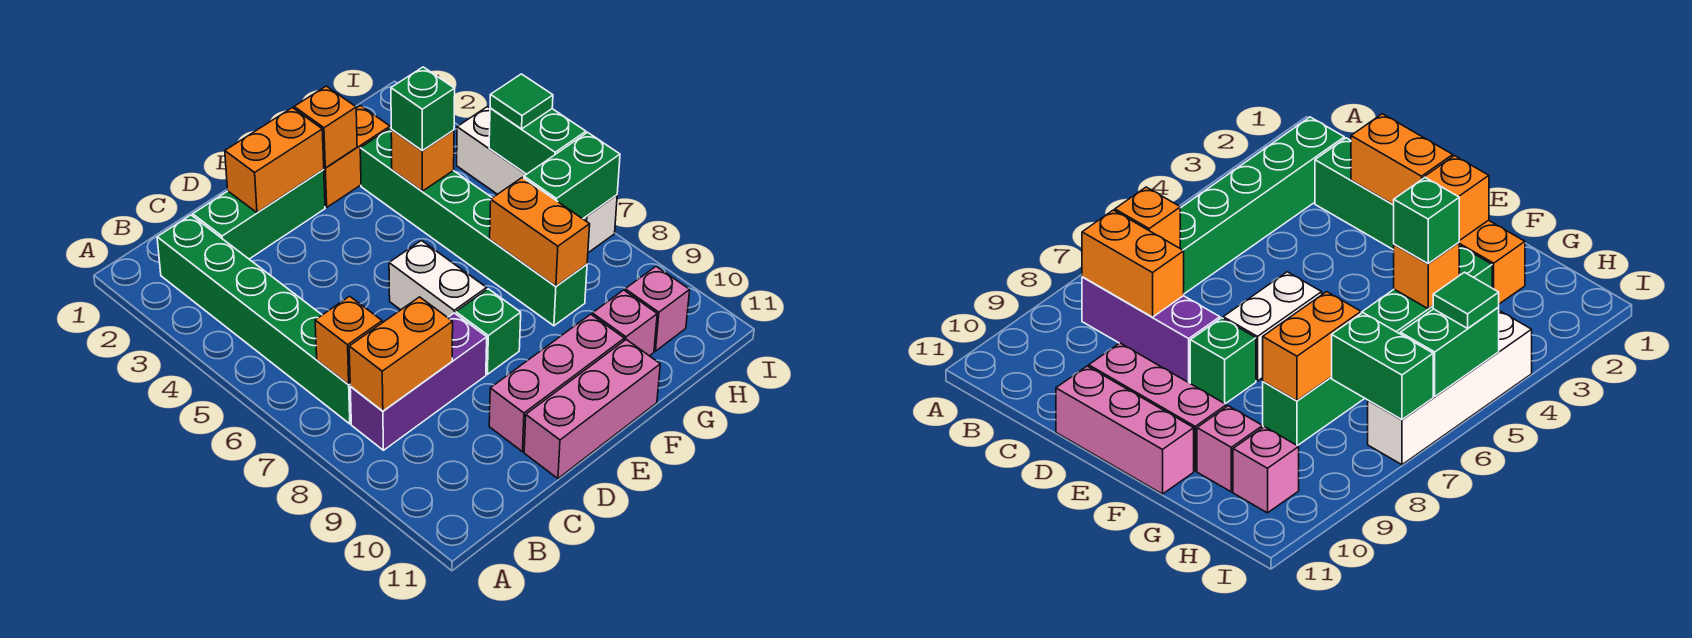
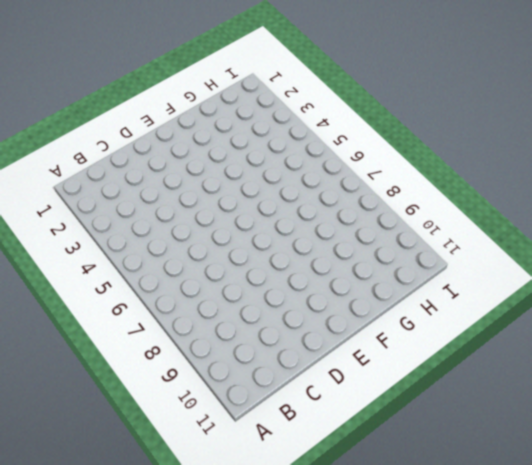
none -> green 1x6 brick [157,215,351,424]
none -> purple 1x3 brick [350,313,487,450]
none -> green 1x3 brick [193,170,325,259]

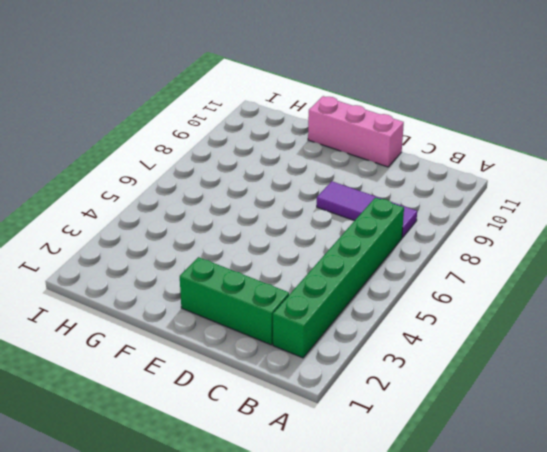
purple 1x3 tile [317,181,417,238] -> purple 1x3 brick [350,313,487,450]
none -> pink 1x3 brick [489,314,624,452]
none -> white 1x2 brick [389,240,487,317]
none -> green 1x1 brick [456,289,521,374]

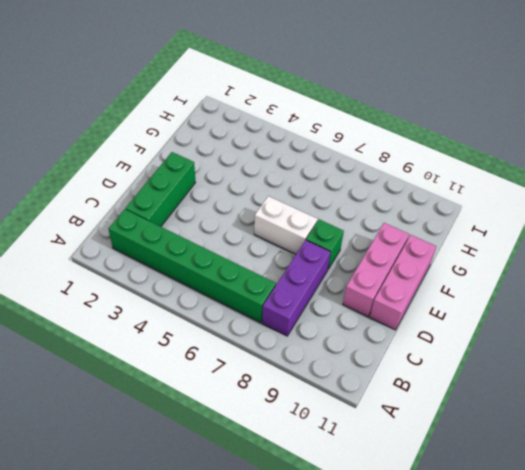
none -> orange 1x2 brick [323,106,390,207]
none -> green 1x6 brick [360,128,587,326]
none -> pink 1x1 brick [592,290,657,356]

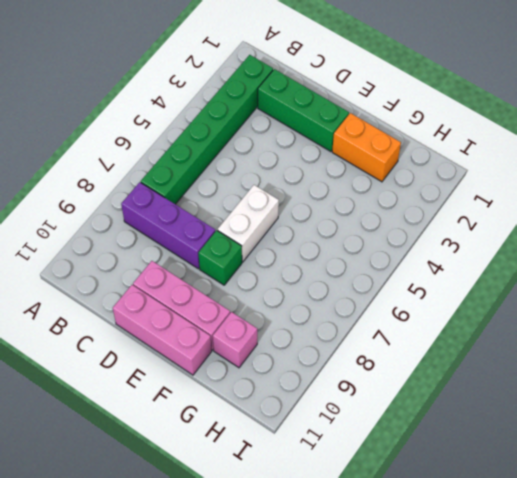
none -> green 1x6 brick [360,128,587,326]
none -> pink 1x1 brick [625,266,690,351]
none -> white 1x4 brick [457,107,617,253]

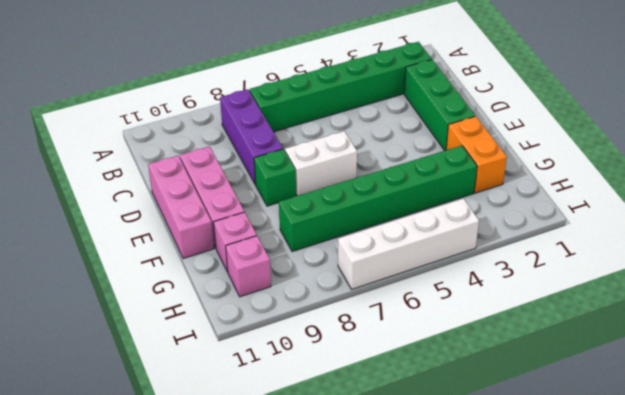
none -> orange 1x1 brick [315,296,382,385]
none -> orange 1x2 brick [349,297,453,411]
none -> orange 1x2 brick [225,108,324,213]

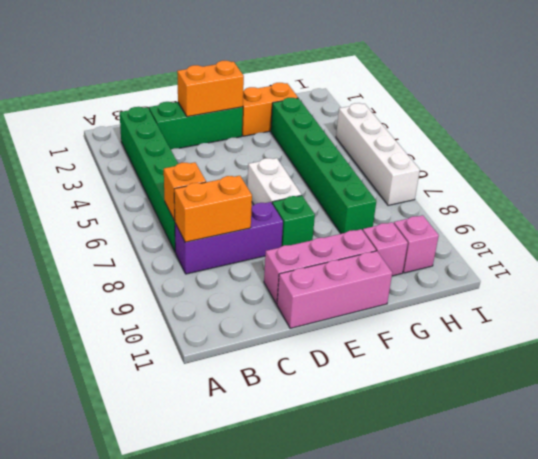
none -> orange 1x1 brick [294,86,357,168]
none -> orange 1x1 brick [391,130,454,191]
none -> orange 1x2 brick [490,177,590,286]

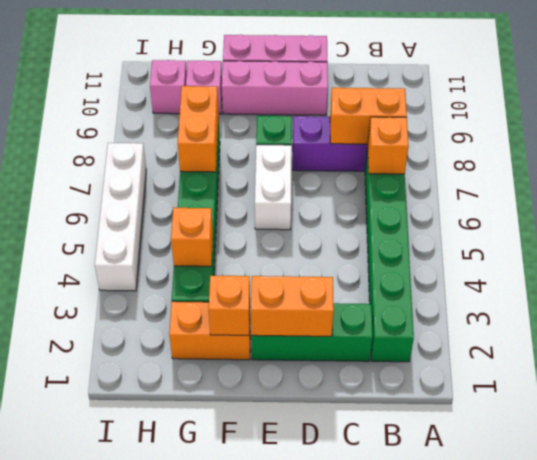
none -> green 1x2 brick [524,132,620,219]
none -> green 1x2 brick [489,108,586,174]
none -> green 1x1 brick [391,67,455,150]

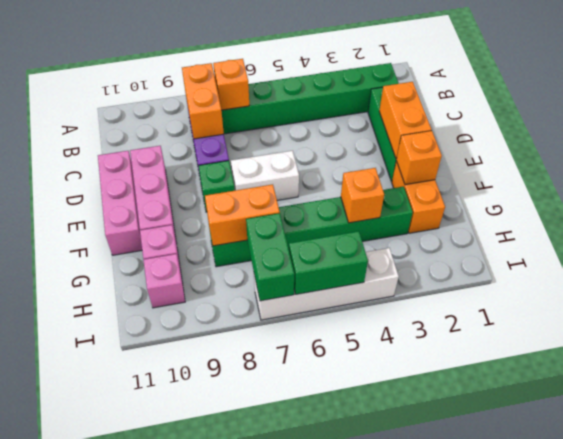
none -> green 1x1 brick [391,67,455,150]
none -> green 1x1 tile [490,74,553,129]

